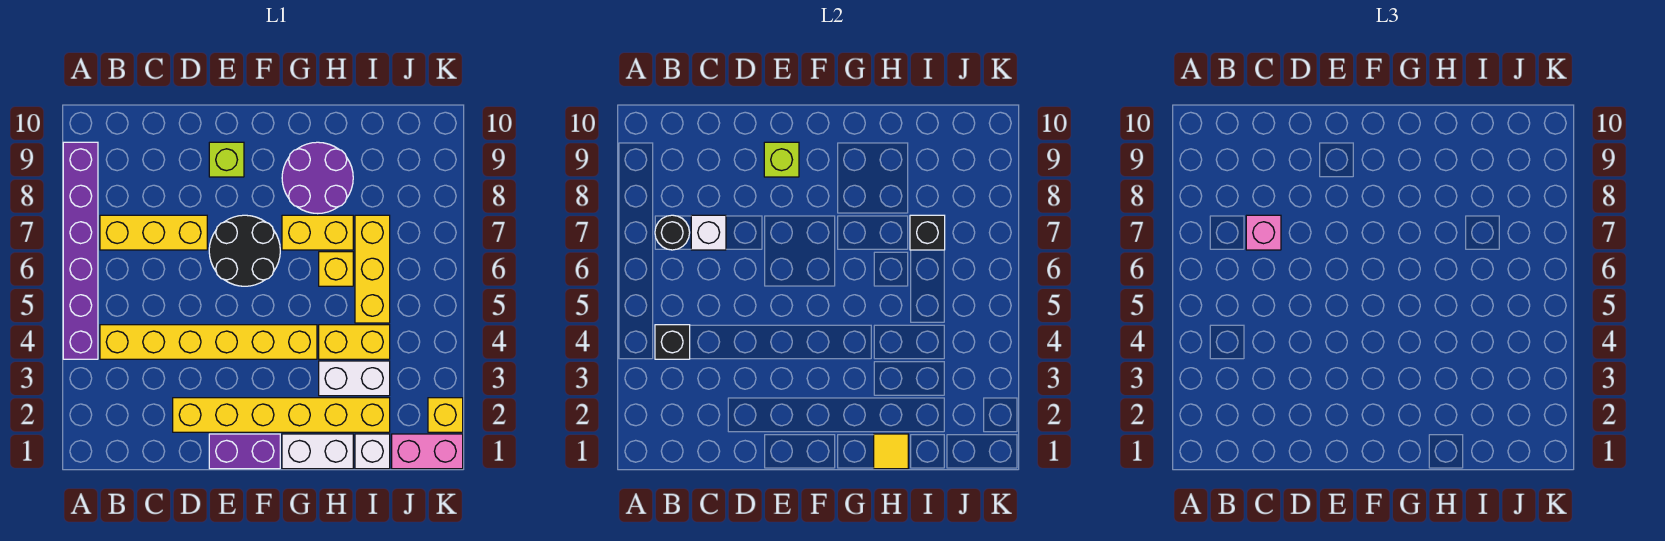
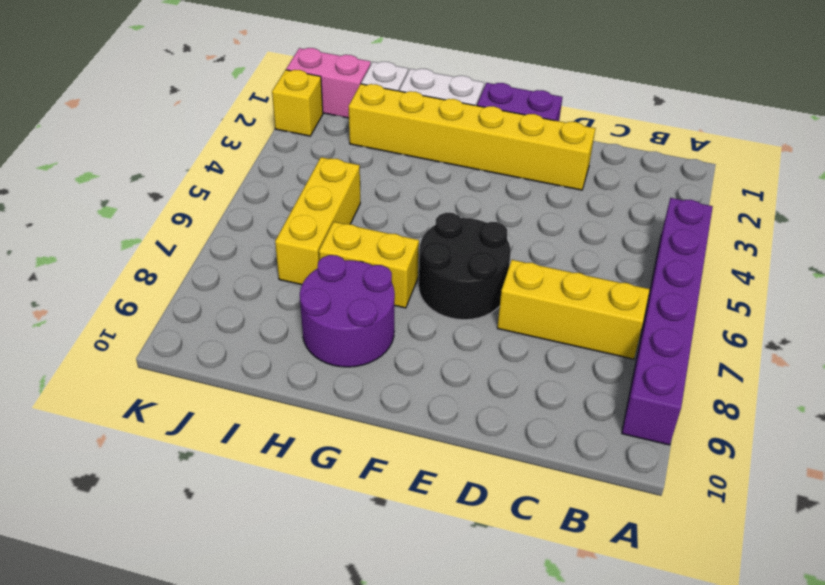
none -> yellow 1x6 brick [100,325,317,359]
none -> lime 1x1 brick [209,142,244,177]
none -> white 1x2 brick [319,361,390,396]

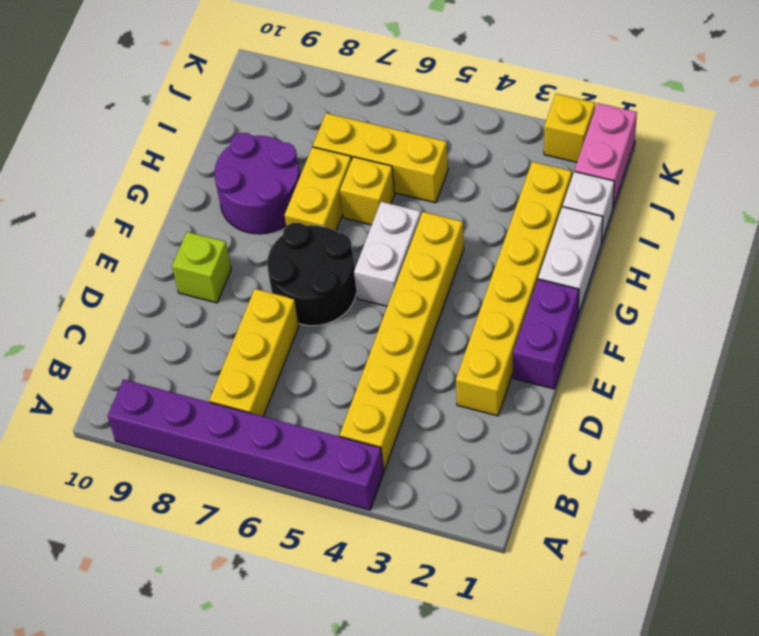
white 1x2 brick [354,202,421,306] -> white 1x2 brick moved to [319,361,390,396]
none -> yellow 1x2 brick [319,325,390,359]
none -> black 1x1 brick [655,325,690,359]
none -> black 1x1 round brick [655,215,690,250]

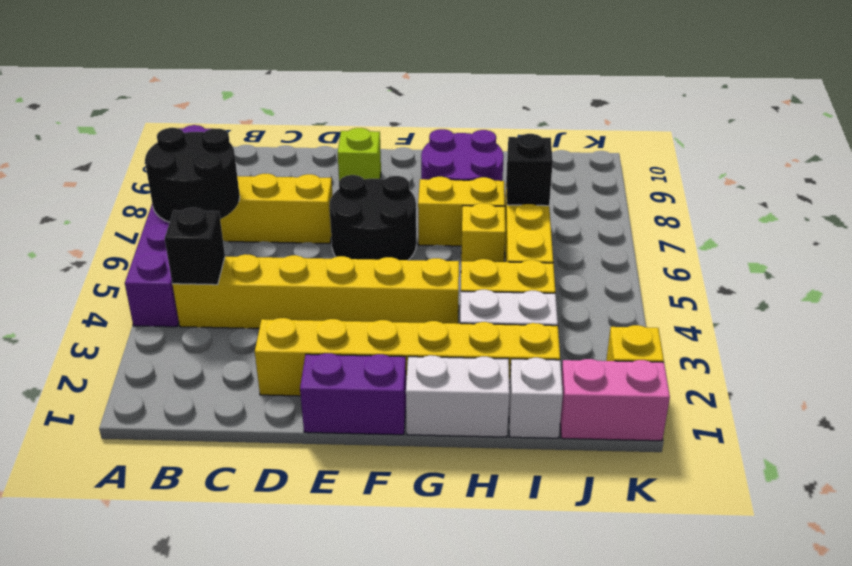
black 2x2 round brick [145,128,240,222] -> black 1x1 round brick [655,215,690,250]
none -> white 1x1 brick [691,215,726,250]
none -> lime 1x1 brick [764,142,799,177]
none -> yellow 1x1 tile [874,434,908,469]

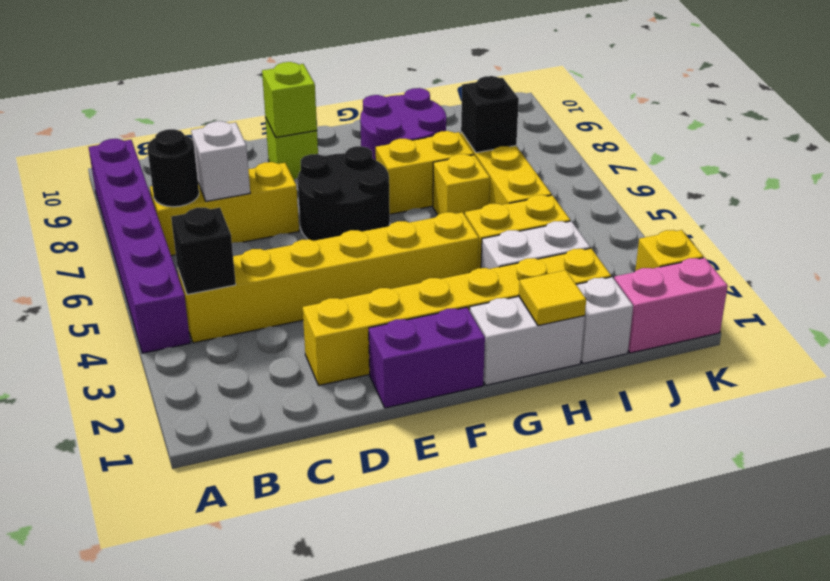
none -> pink 1x1 brick [1246,215,1281,250]

